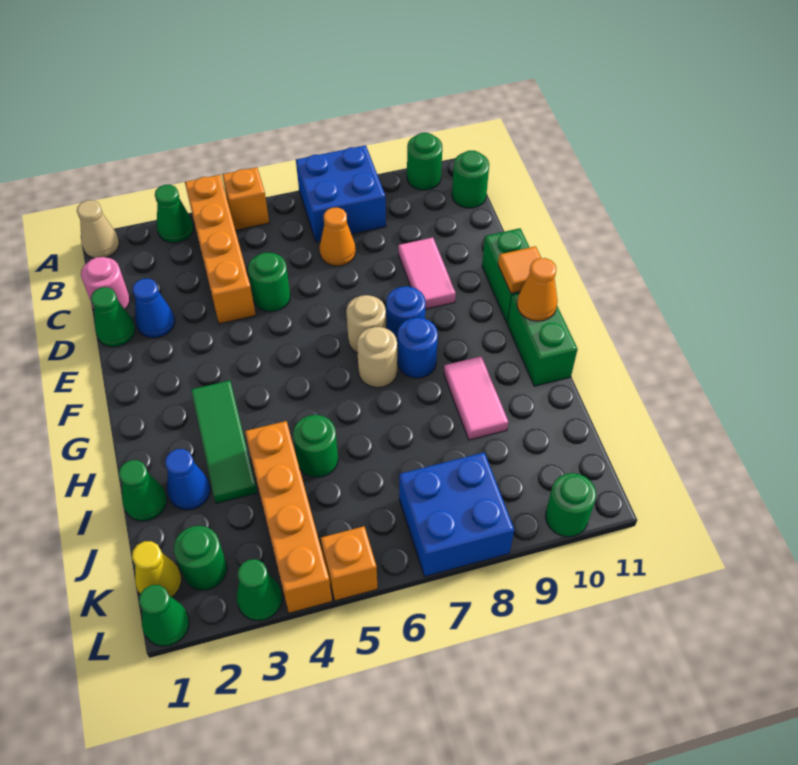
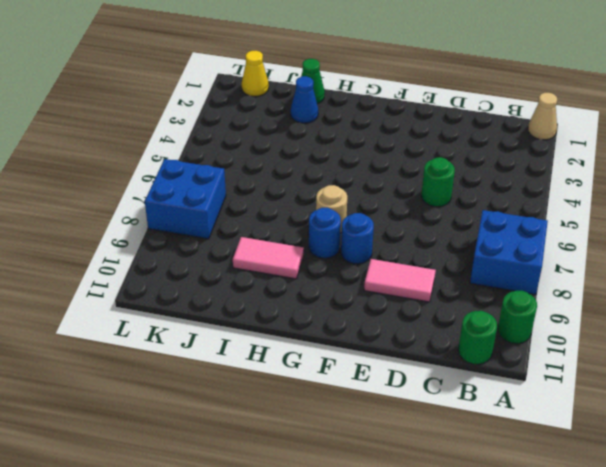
none -> green 1x1 cone [155,185,193,243]
none -> orange 1x4 brick [185,175,256,324]
none -> orange 1x1 brick [222,167,269,230]
none -> pink 1x1 round brick [81,257,130,309]

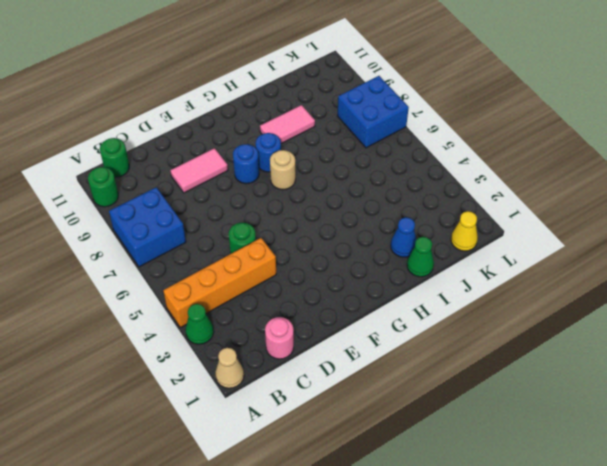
none -> orange 1x1 brick [222,167,269,230]
none -> orange 1x1 cone [319,208,356,266]
none -> green 1x1 cone [91,287,135,347]
none -> blue 1x1 cone [132,279,175,338]

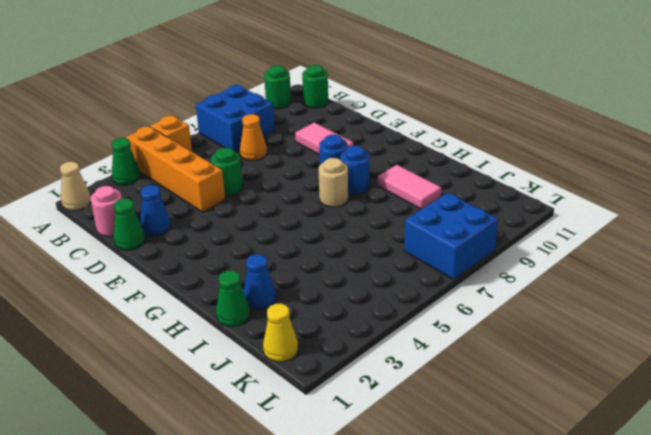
none -> green 1x2 brick [482,228,530,323]
none -> tan 1x1 round brick [346,295,386,353]
none -> green 1x3 tile [191,380,257,503]
none -> green 1x2 brick [507,294,578,386]

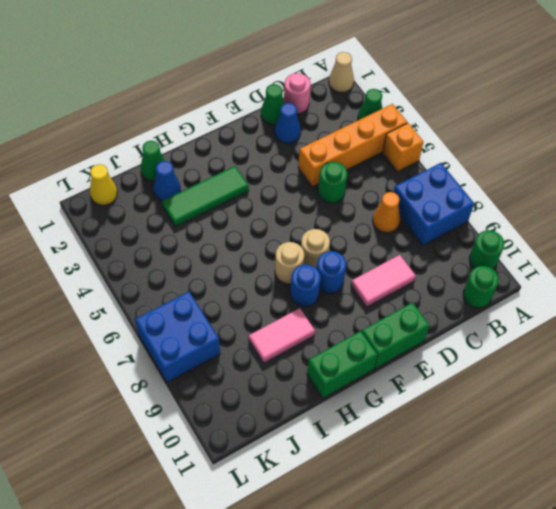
none -> orange 1x4 brick [245,421,332,613]
none -> green 1x1 round brick [293,415,338,477]
none -> green 1x1 round brick [174,526,227,590]
none -> green 1x1 cone [139,585,189,646]

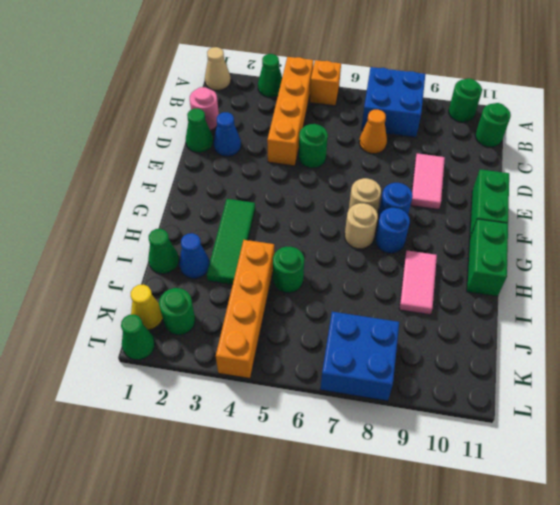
none -> green 1x1 cone [236,559,282,621]
none -> orange 1x1 brick [321,526,378,601]
none -> green 1x1 round brick [545,473,596,537]
none -> orange 1x1 tile [498,246,541,293]

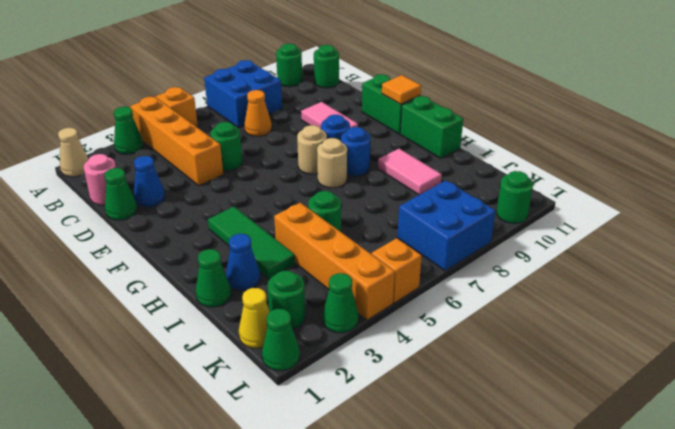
none -> orange 1x1 cone [517,258,558,321]

